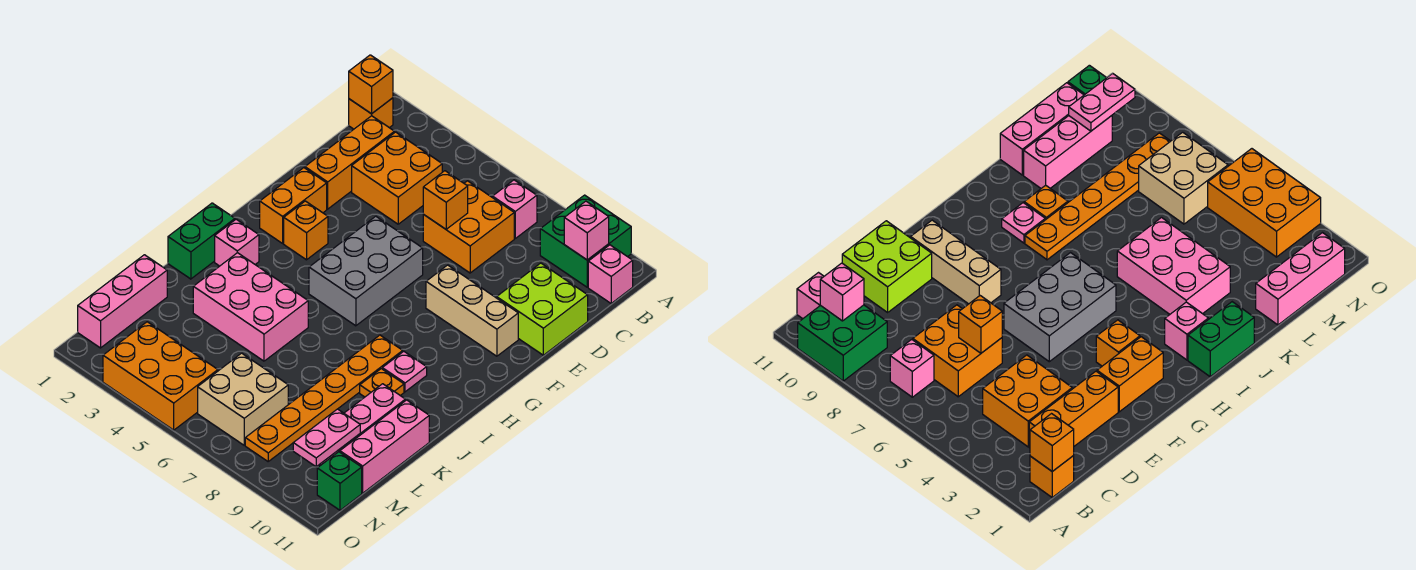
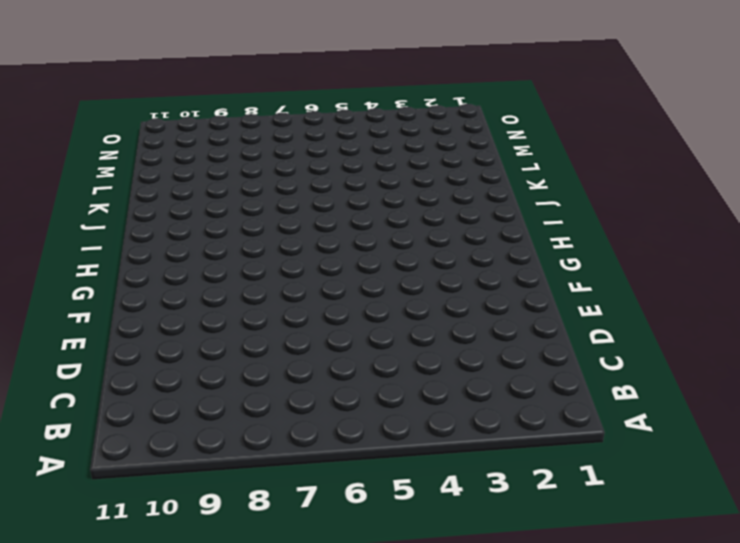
none -> green 2x2 brick [540,195,631,287]
none -> orange 1x1 brick [349,98,393,129]
none -> pink 1x1 brick [493,180,537,238]

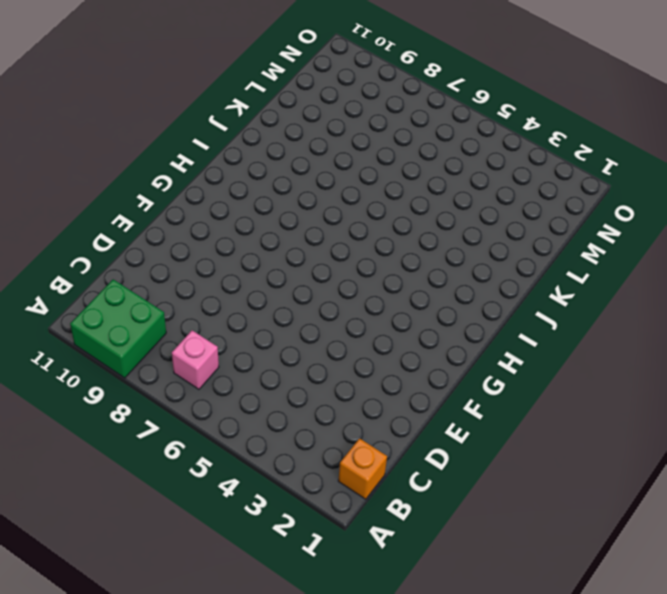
none -> pink 1x1 brick [588,245,633,303]
none -> orange 1x3 brick [305,116,394,209]
none -> orange 2x2 brick [352,132,442,224]

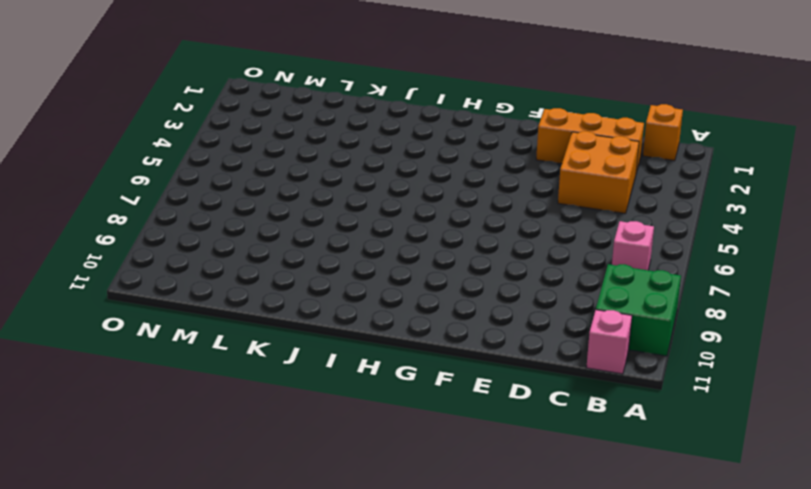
none -> orange 2x2 brick [423,181,514,273]
none -> lime 2x2 brick [497,263,588,355]
none -> orange 1x2 brick [260,168,327,243]

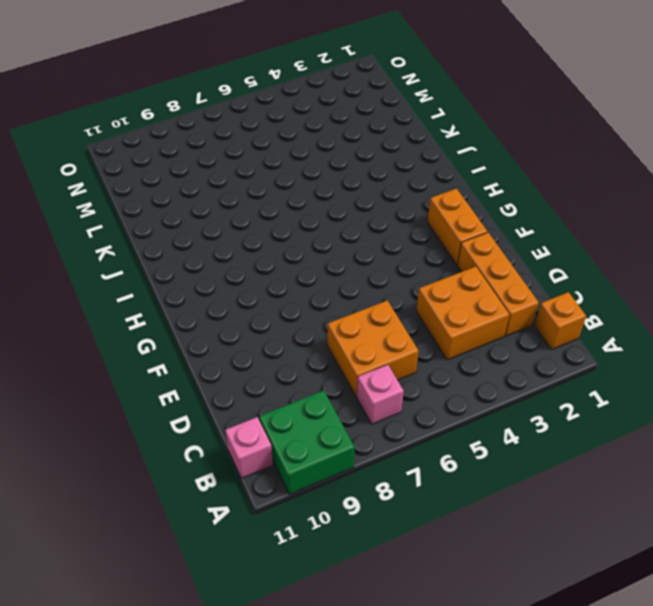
none -> lime 2x2 brick [497,263,588,355]
none -> grey 2x3 brick [309,216,423,326]
none -> tan 1x3 brick [426,265,518,356]

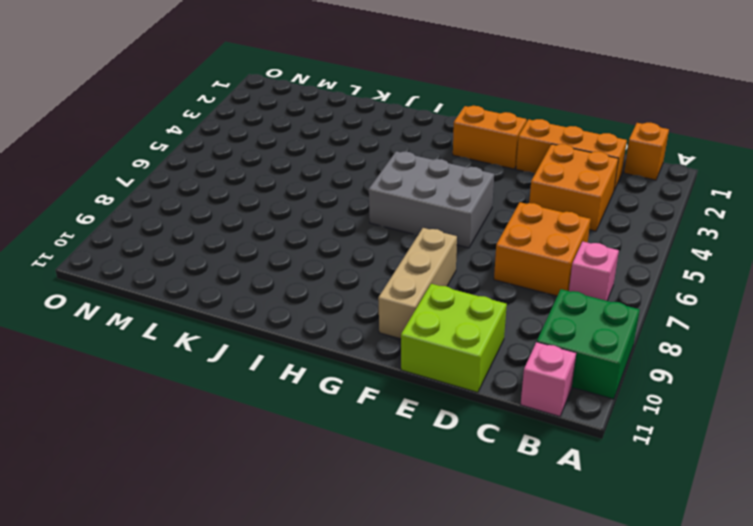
none -> orange 1x1 brick [284,201,328,260]
none -> green 1x2 brick [168,203,235,279]
none -> pink 1x1 brick [215,219,259,266]

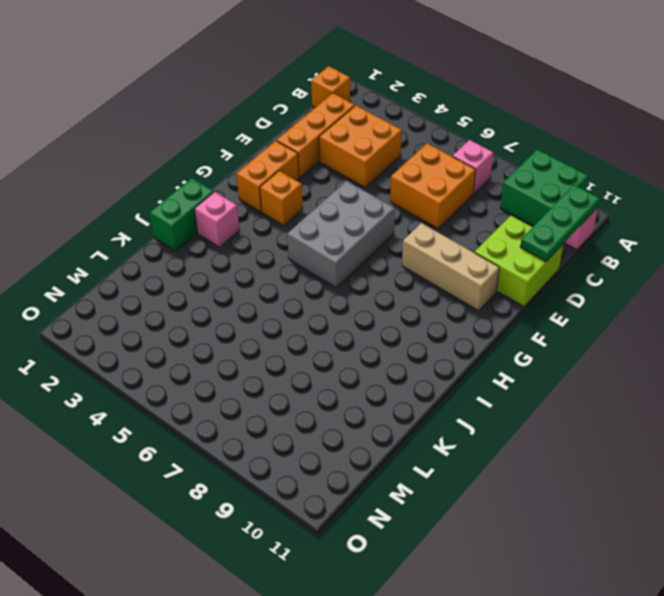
green 1x3 plate [520,185,600,262] -> none
none -> orange 1x6 plate [245,335,403,461]
none -> pink 1x1 plate [382,351,427,392]
none -> pink 2x3 brick [193,253,308,361]

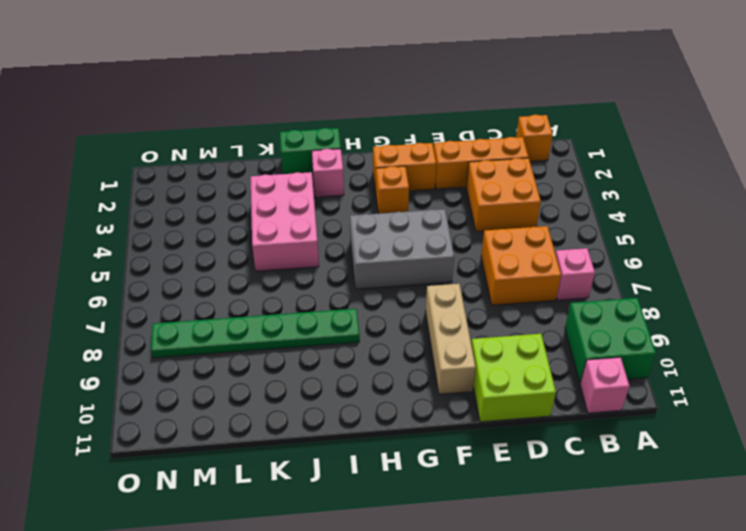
green 1x6 plate [151,309,360,358] -> orange 1x6 plate [245,335,403,461]
none -> pink 1x1 plate [382,351,427,392]
none -> orange 1x1 plate [360,369,404,397]
none -> pink 1x3 brick [320,384,405,465]

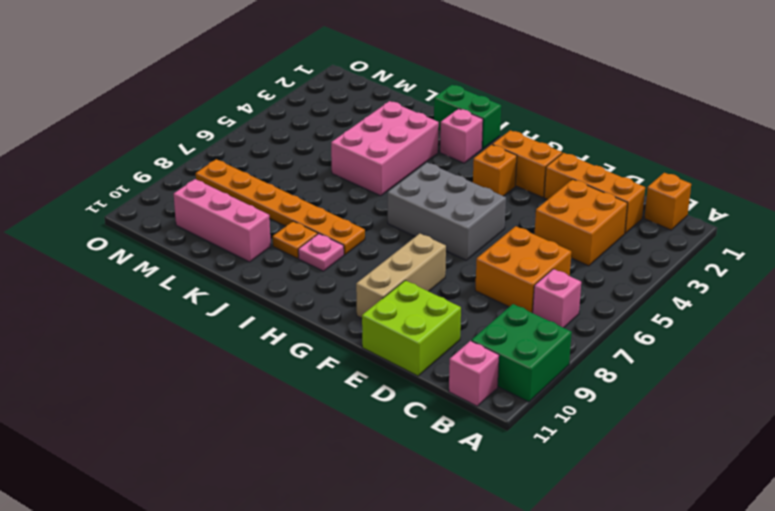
none -> pink 1x3 brick [340,400,429,493]
none -> pink 1x3 brick [78,255,167,348]
none -> tan 2x2 brick [198,353,288,445]

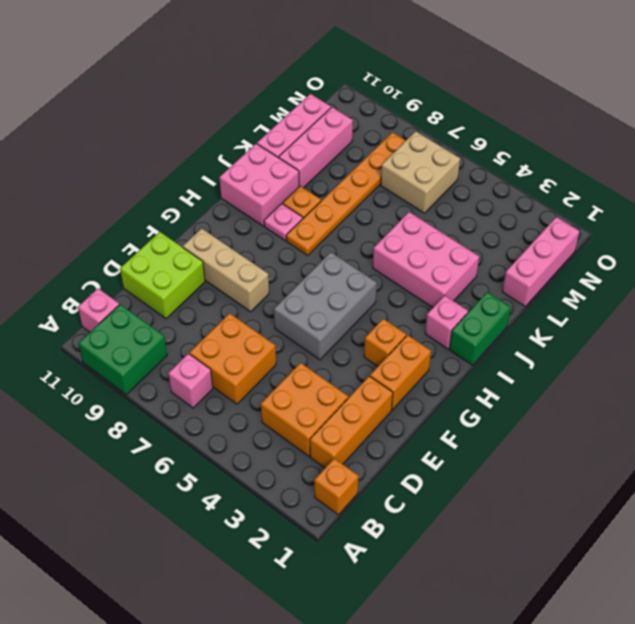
pink 2x2 brick [219,144,299,226] -> none
none -> orange 2x3 brick [103,322,218,430]
none -> green 1x1 brick [317,452,362,510]
none -> orange 1x1 brick [349,55,393,114]

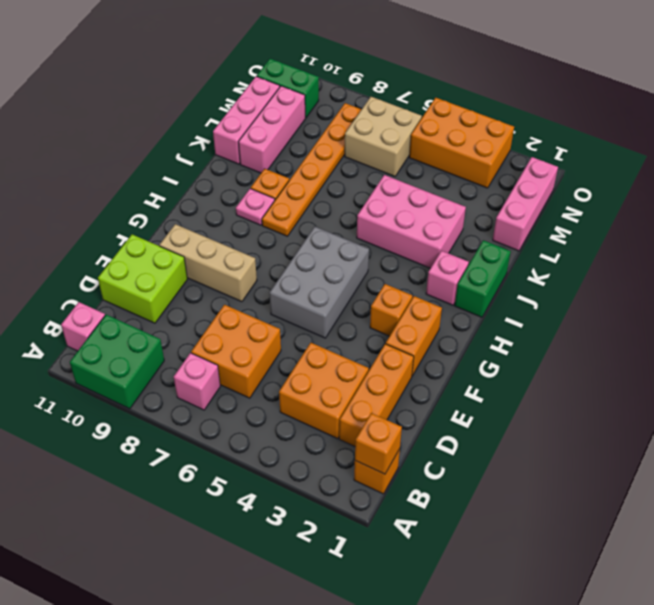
green 1x2 brick [257,59,319,118] -> green 1x1 brick [317,452,362,510]
none -> pink 1x1 brick [564,201,609,260]
none -> orange 1x1 brick [423,171,468,229]
none -> pink 1x2 plate [293,409,360,467]

